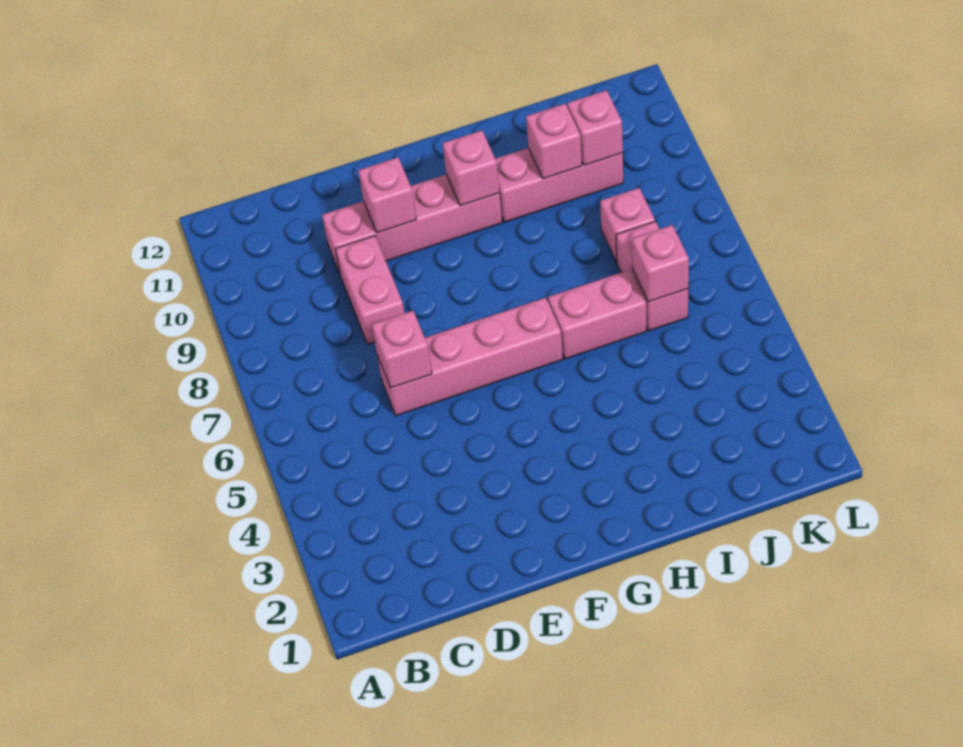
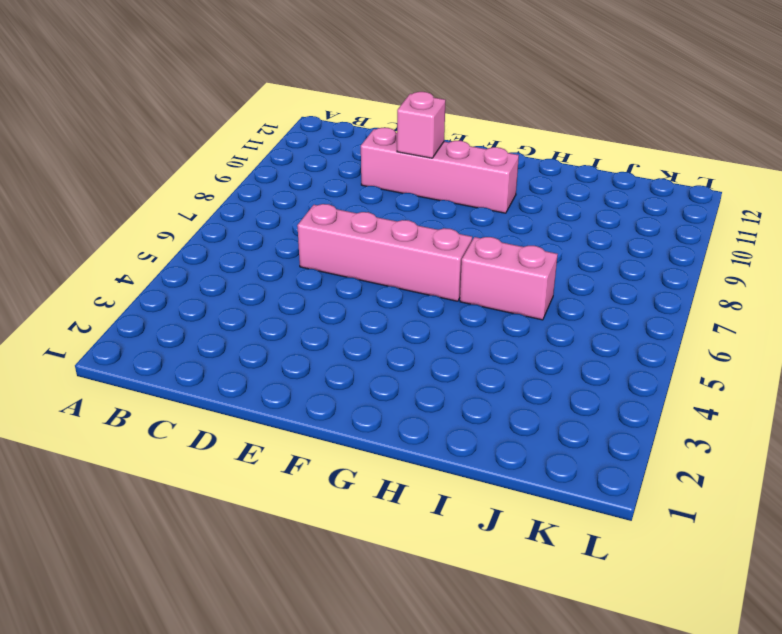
none -> pink 1x2 brick [336,236,404,344]
none -> pink 1x3 brick [495,148,623,222]
none -> pink 1x2 brick [616,221,688,331]

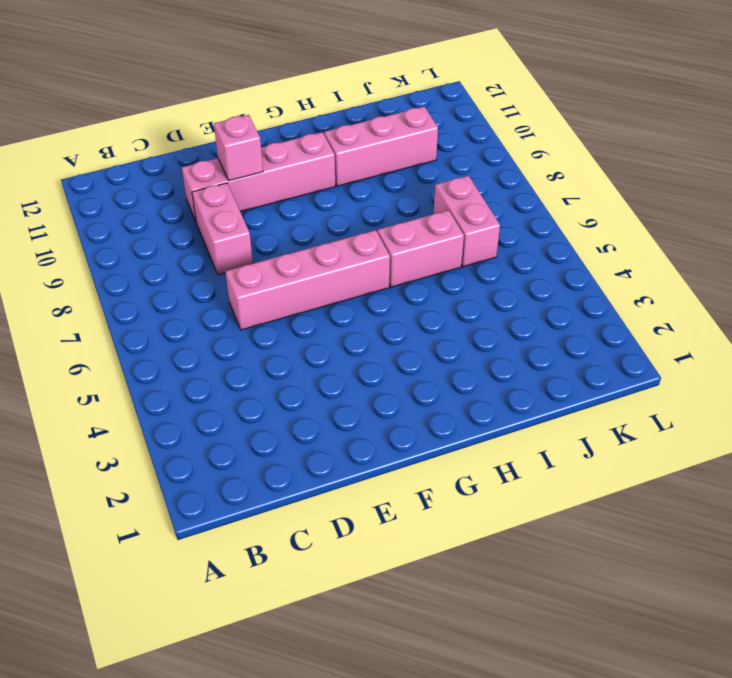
none -> pink 1x1 brick [600,188,655,262]
none -> pink 1x1 brick [372,311,432,388]
none -> pink 1x1 brick [443,130,499,206]

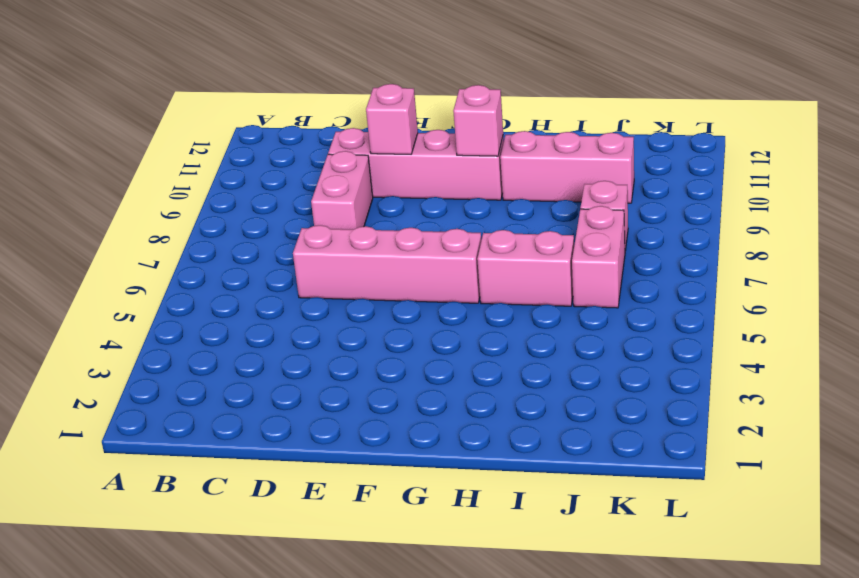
none -> pink 1x1 brick [372,311,432,388]
none -> pink 1x1 brick [526,104,582,179]
none -> pink 1x1 brick [632,225,689,302]

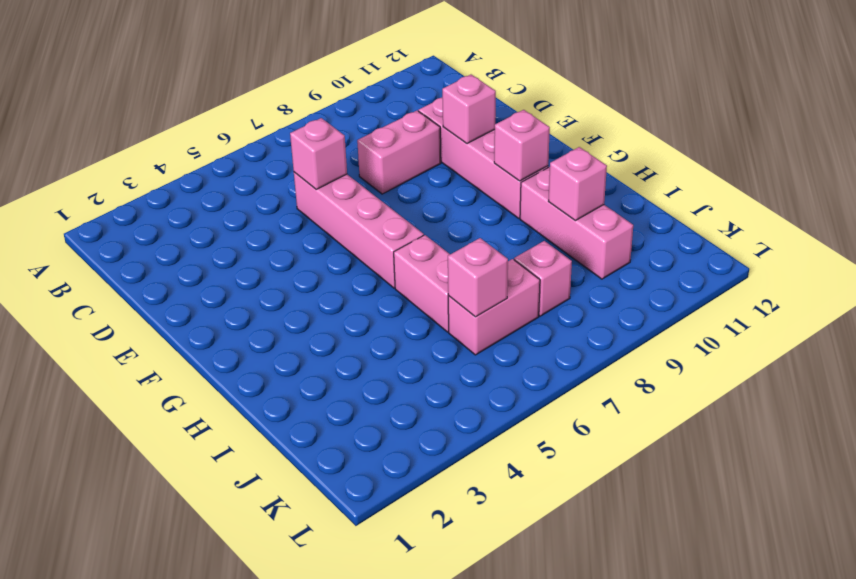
none -> pink 1x1 brick [568,90,623,165]

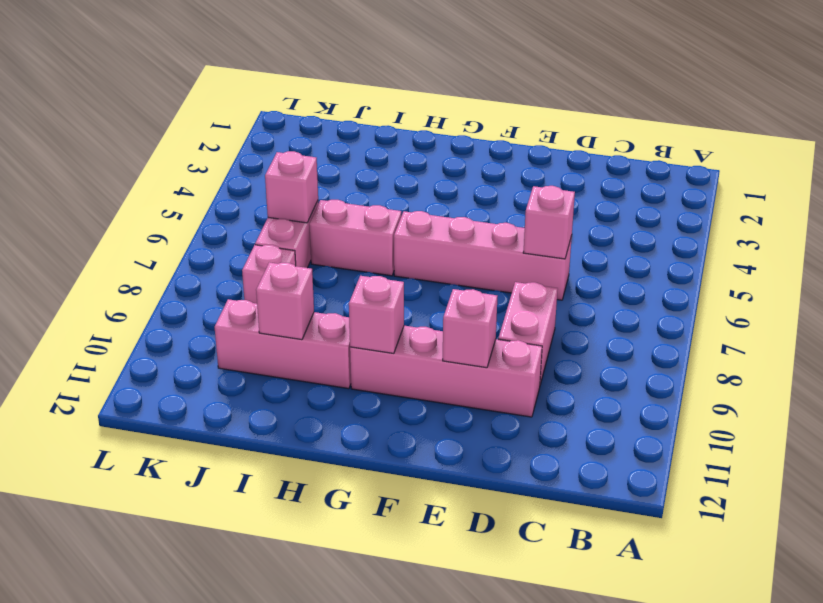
none -> pink 1x1 brick [568,90,623,165]

